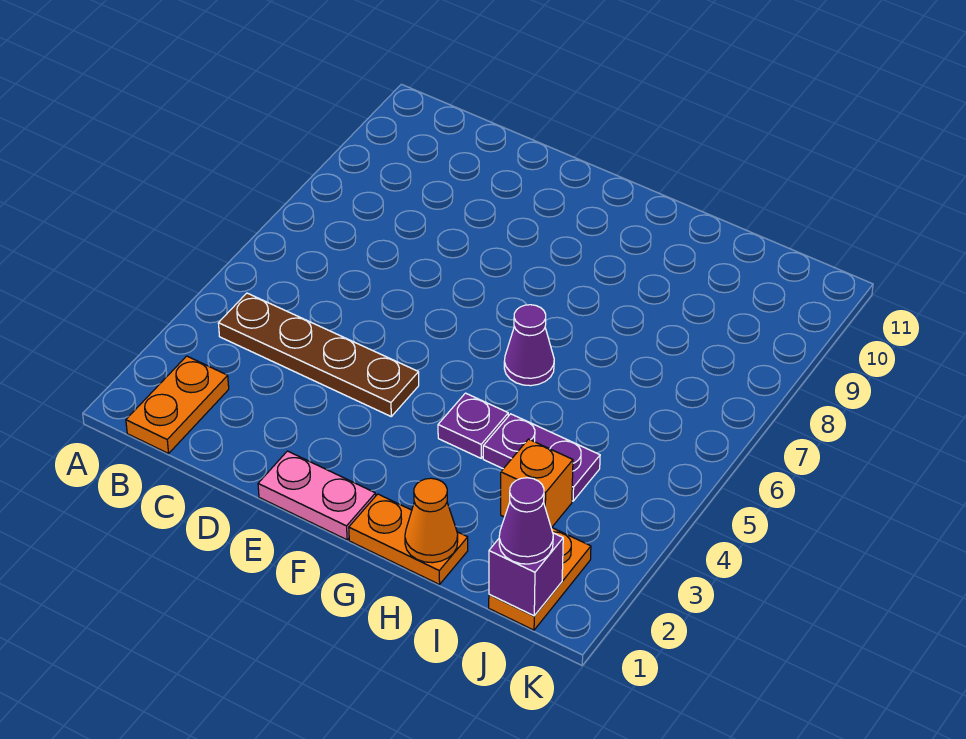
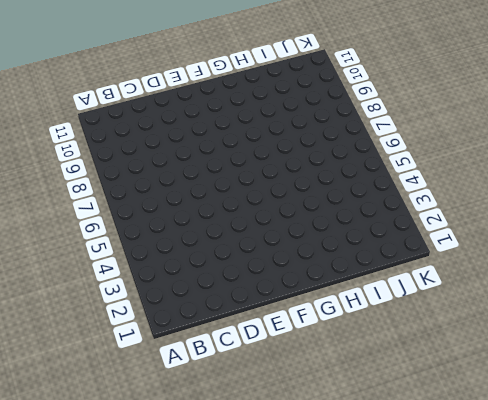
none -> orange 1x2 plate [126,356,229,454]
none -> brown 1x4 plate [218,293,419,416]
none -> pink 1x2 plate [258,451,376,540]

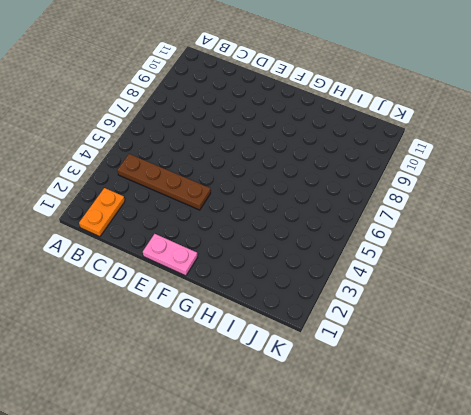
none -> orange 1x2 plate [349,494,468,585]
none -> purple 1x1 plate [438,393,508,458]
none -> purple 1x1 cone [504,305,554,386]

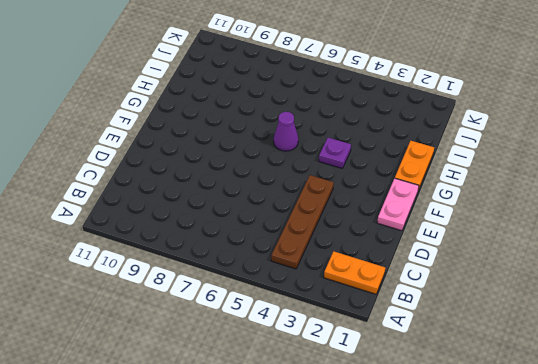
none -> purple 1x2 plate [483,414,600,501]
none -> orange 1x1 brick [501,439,573,527]
none -> orange 1x2 plate [489,527,591,630]

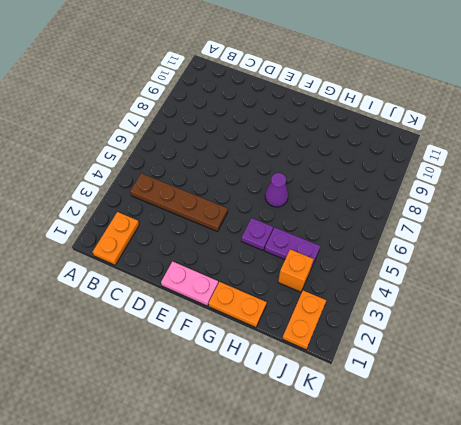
none -> orange 1x1 cone [405,478,458,563]
none -> purple 1x1 brick [489,533,563,616]
none -> purple 1x1 cone [499,478,553,564]

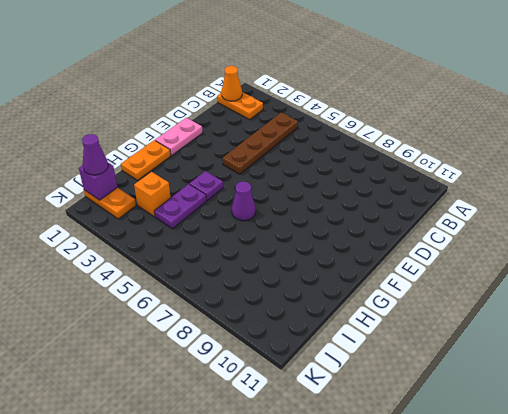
orange 1x1 cone [221,66,242,101] -> orange 1x1 cone moved to [405,478,458,563]

